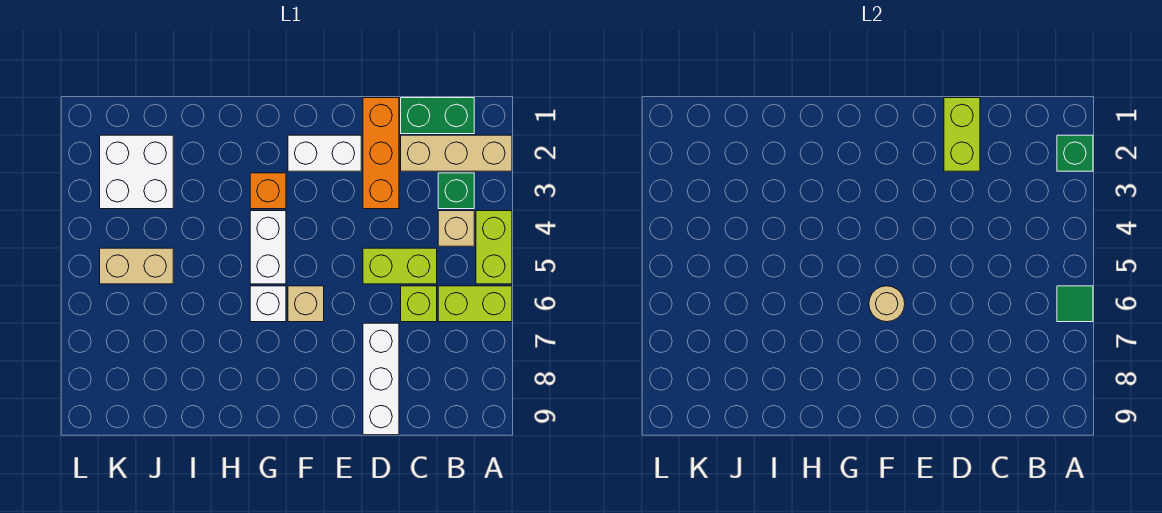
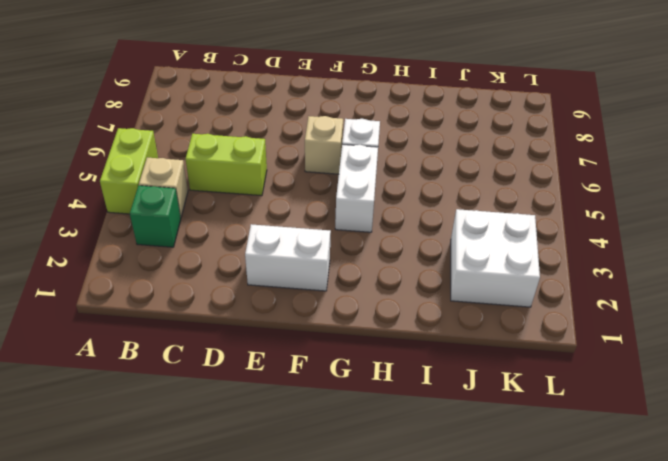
none -> tan 1x3 brick [401,135,512,171]
none -> lime 1x2 brick [438,286,512,322]
none -> green 1x2 brick [401,98,474,134]

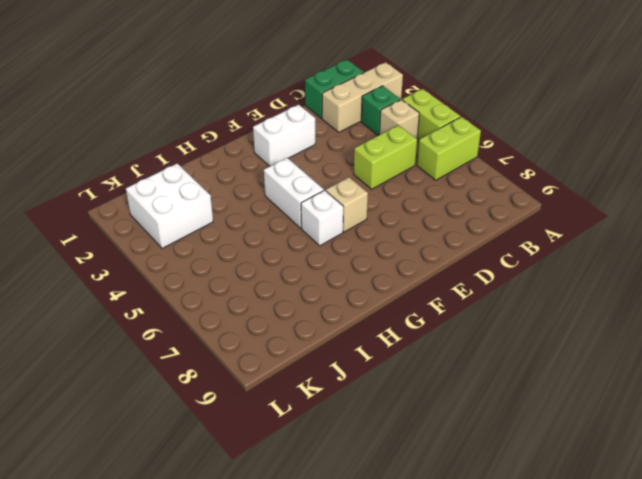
none -> lime 1x1 brick [401,286,437,322]
none -> orange 1x3 brick [363,98,399,209]
none -> white 1x3 brick [363,323,399,435]

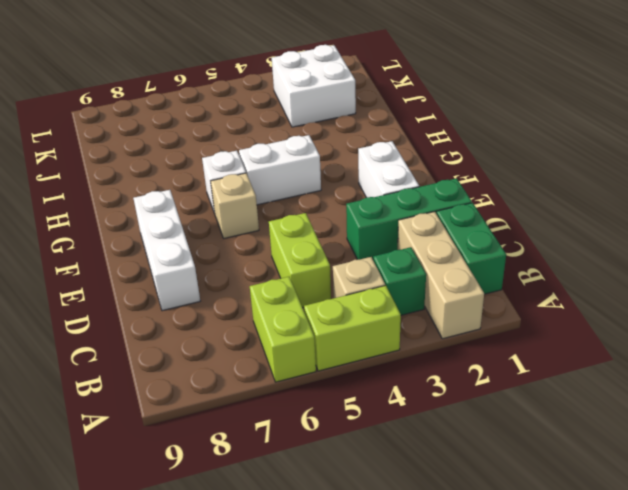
green 1x3 brick [346,178,472,260] -> orange 1x3 brick [363,98,399,209]
white 1x3 brick [133,190,200,311] -> white 1x3 brick turned to [363,323,399,435]
none -> lime 1x1 brick [401,286,437,322]
none -> orange 1x1 brick [250,173,286,209]
none -> tan 1x2 brick [100,248,173,284]

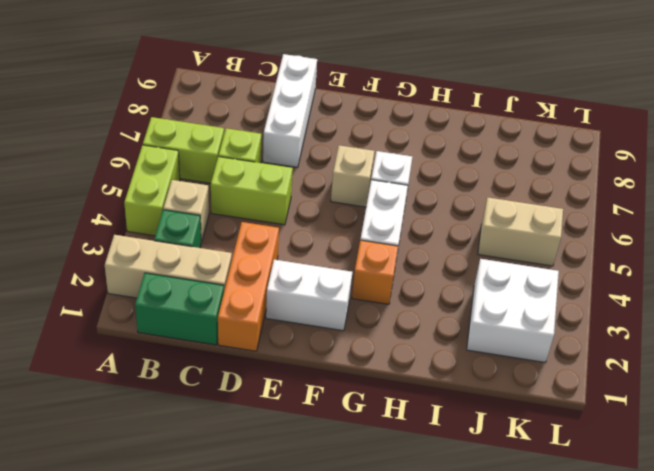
none -> green 1x1 brick [1057,135,1093,171]
none -> green 1x1 tile [1057,286,1093,322]
none -> lime 1x2 brick [944,98,980,171]

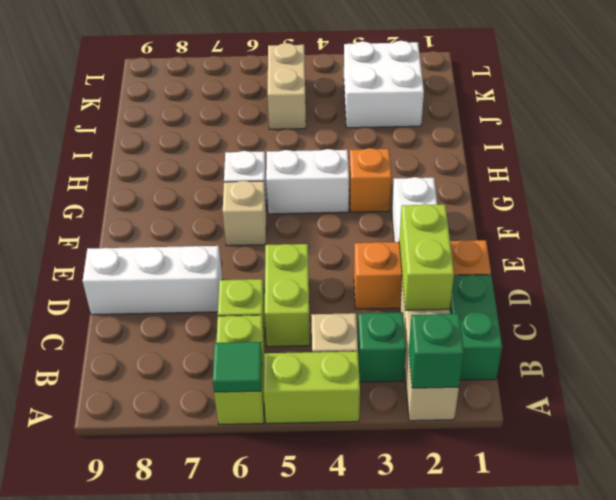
lime 1x2 brick [399,204,454,310] -> lime 1x2 brick turned to [944,98,980,171]
none -> tan 1x1 round brick [869,286,905,322]

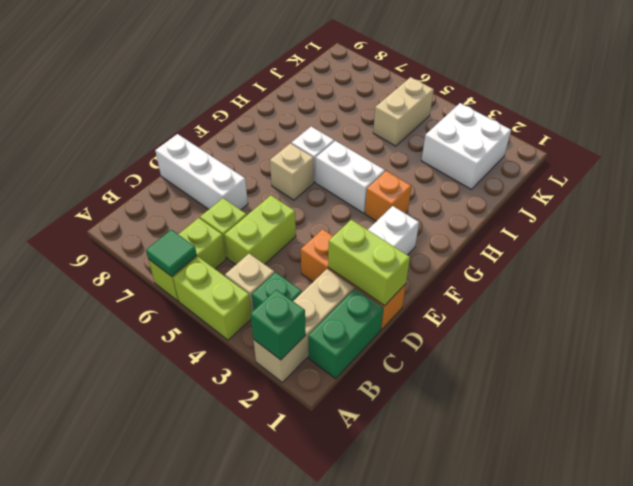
none -> tan 1x1 round brick [869,286,905,322]

